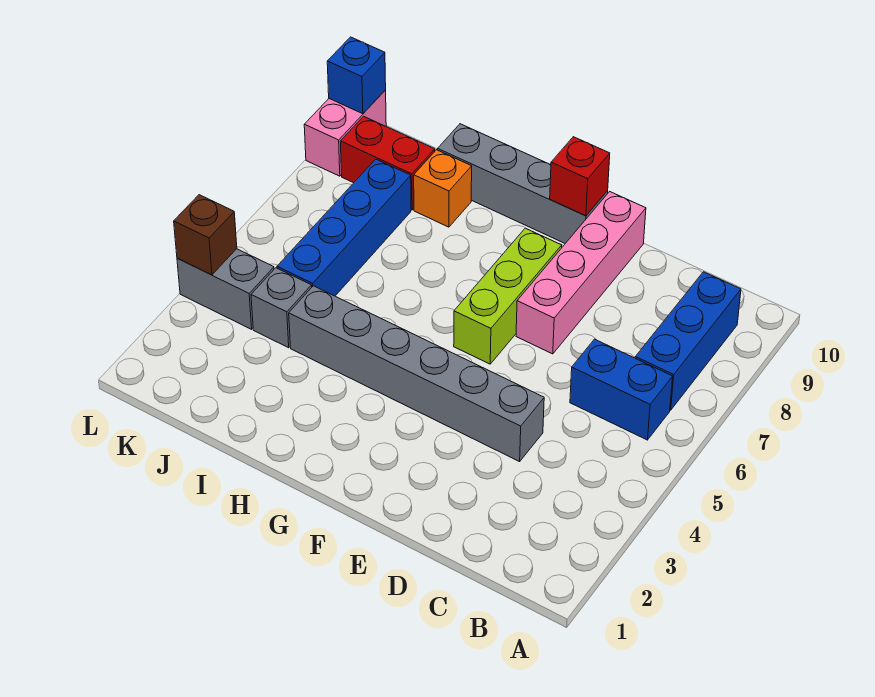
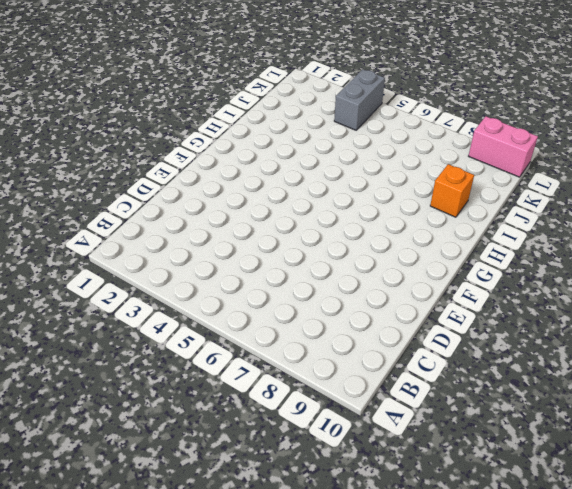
none -> blue 1x2 brick [570,339,673,440]
none -> blue 1x3 brick [635,272,741,410]
none -> grey 1x6 brick [289,286,544,462]

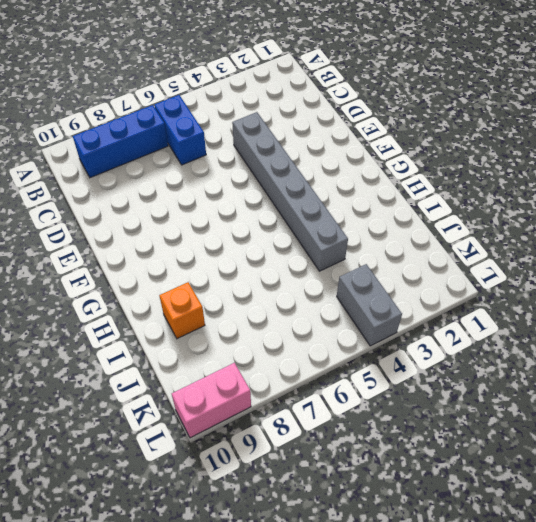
none -> pink 1x4 brick [516,191,646,354]
none -> lime 1x3 brick [454,228,562,364]
none -> grey 1x4 brick [438,124,608,243]

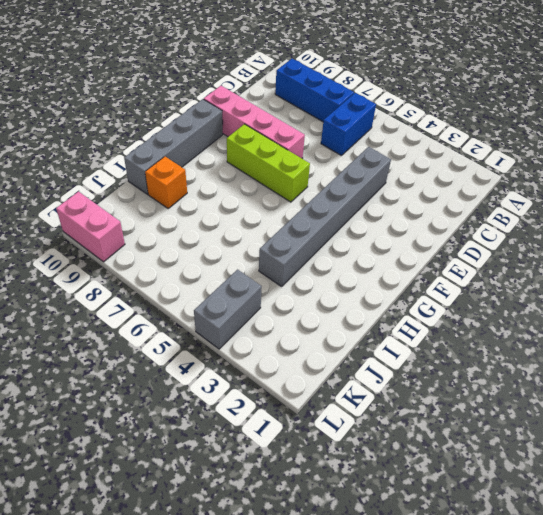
none -> grey 1x1 brick [251,268,312,348]
none -> blue 1x4 brick [277,159,411,296]
none -> red 1x2 brick [340,116,435,210]

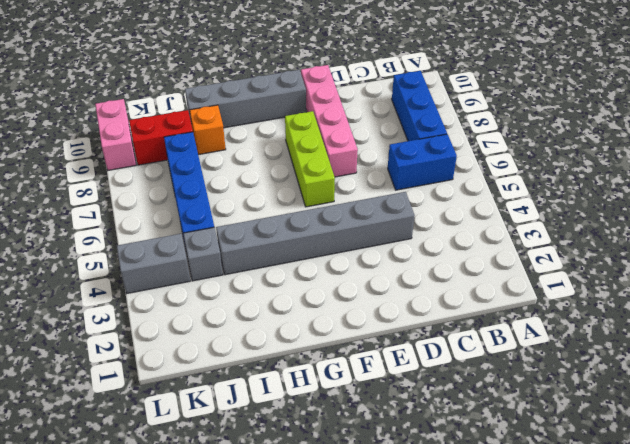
none -> red 1x1 brick [550,137,610,216]
none -> brown 1x1 brick [174,195,237,275]
none -> blue 1x1 brick [327,37,386,114]

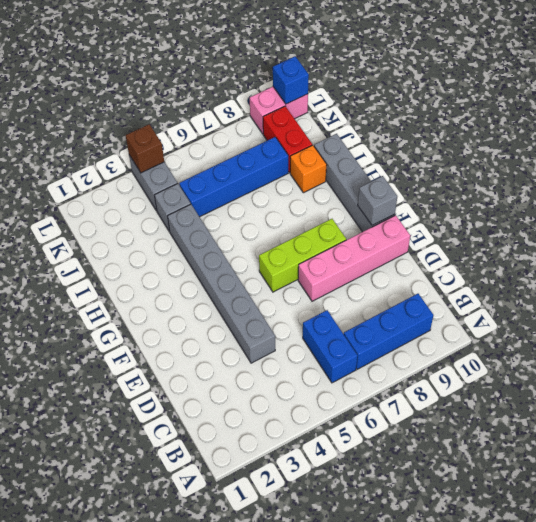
grey 1x1 brick [358,176,397,225] -> red 1x1 brick [550,137,610,216]

